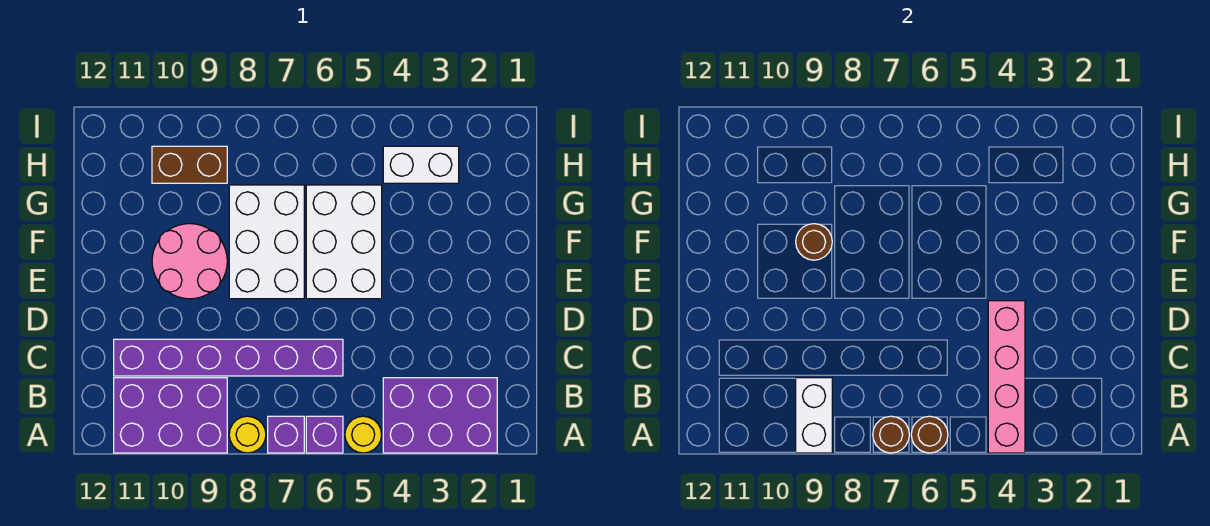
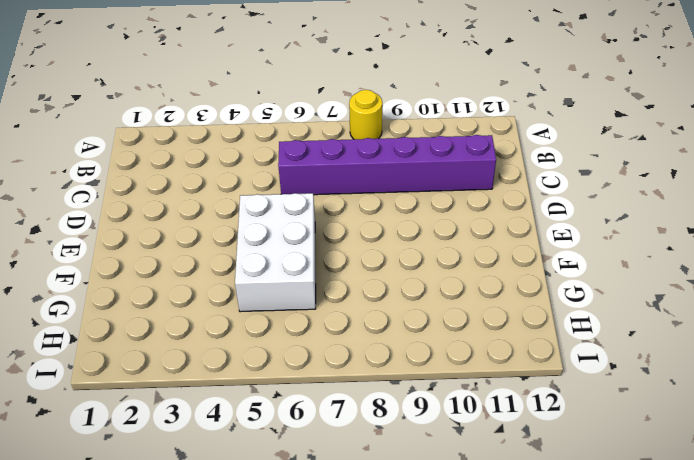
none -> purple 2x3 brick [383,378,497,453]
none -> yellow 1x1 round brick [345,416,382,453]
none -> purple 1x1 brick [306,416,343,453]

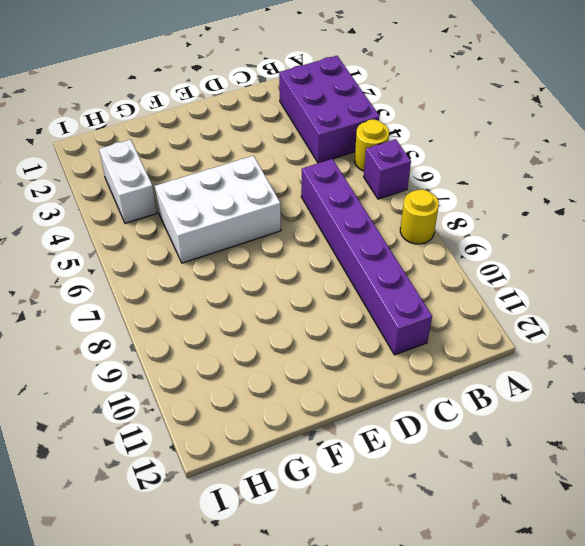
none -> purple 1x1 brick [268,416,304,453]
none -> purple 2x3 brick [114,378,227,453]
none -> white 2x3 brick [229,185,304,299]

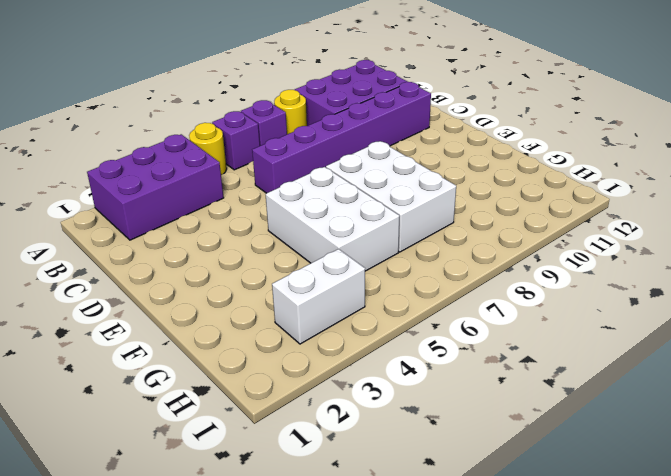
none -> pink 2x2 round brick [152,224,227,299]
none -> brown 1x2 brick [152,146,227,183]
none -> pink 1x4 brick [988,301,1025,453]

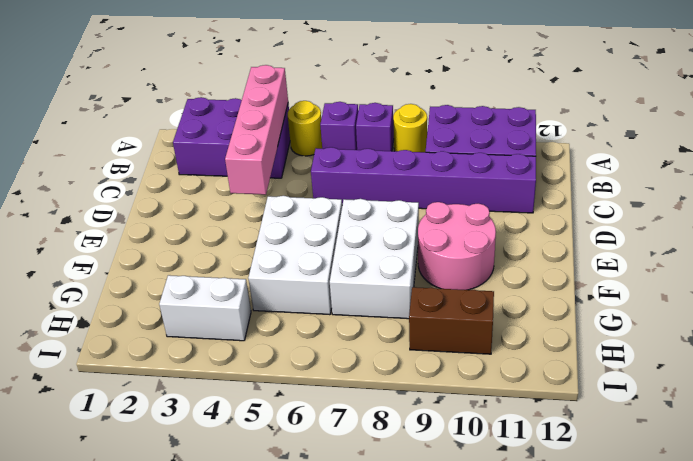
none -> brown 1x1 round brick [911,416,948,453]
none -> brown 1x1 round brick [873,416,909,453]
none -> white 1x2 brick [796,378,832,453]

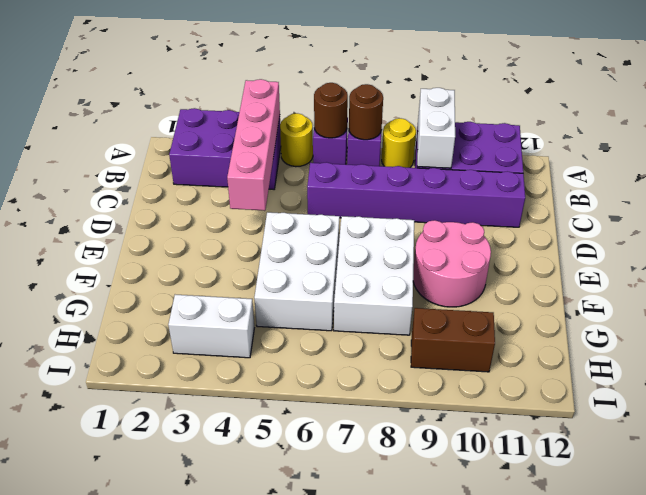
none -> brown 1x1 round brick [796,224,832,260]

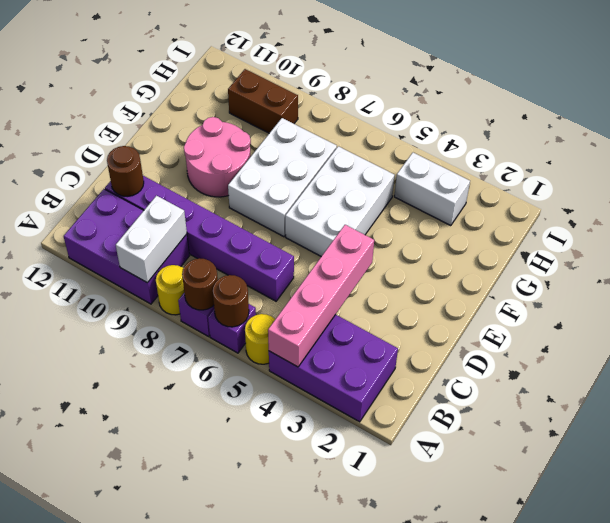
brown 1x1 round brick [107,146,144,196] -> brown 1x1 round brick moved to [796,224,832,260]

